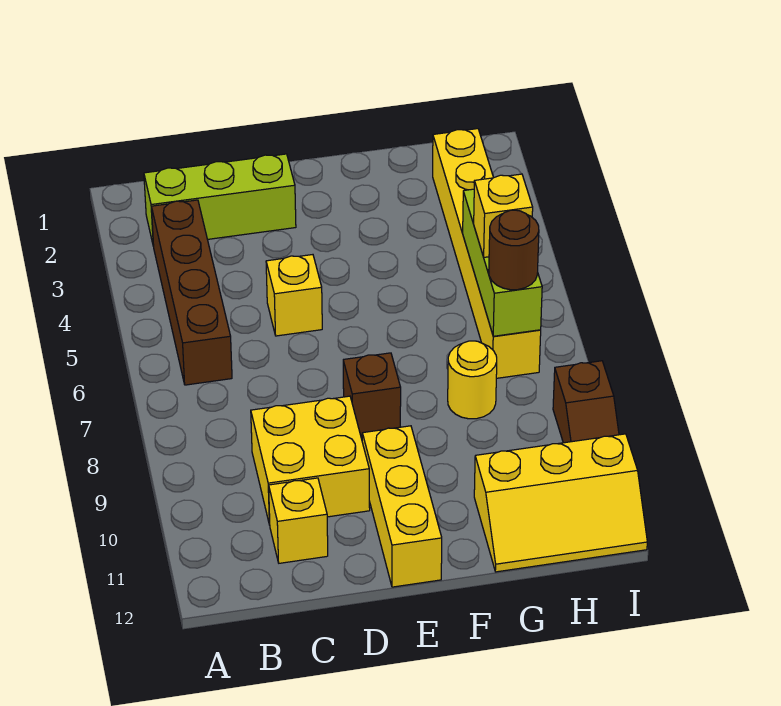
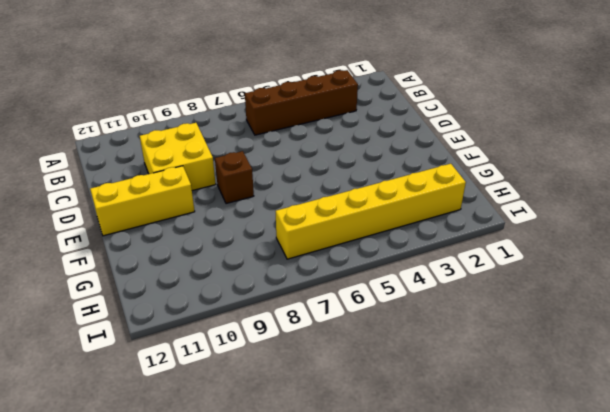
none -> lime 1x3 brick [144,154,296,246]
none -> yellow 1x1 brick [269,478,328,563]
none -> yellow 1x1 brick [266,255,322,336]

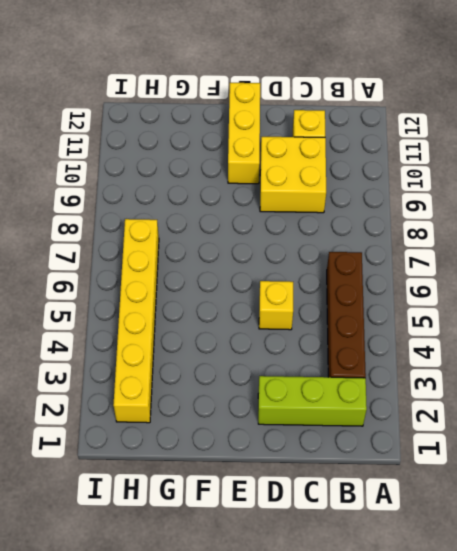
none -> brown 1x1 brick [343,353,401,435]
none -> yellow 1x1 round brick [448,341,497,419]
none -> yellow 2x3 slope [474,434,647,572]

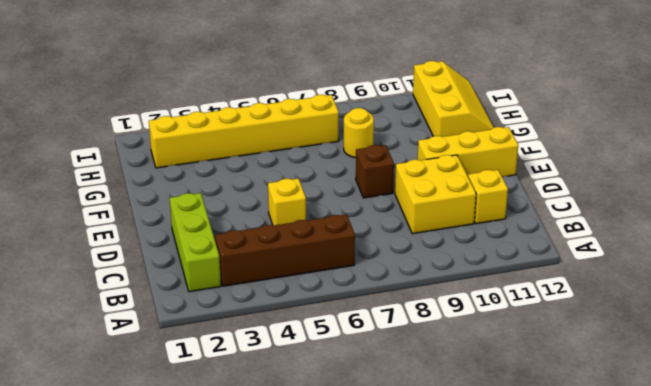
none -> brown 1x2 slope [553,361,619,443]
none -> lime 1x3 brick [463,189,542,336]
none -> yellow 1x1 brick [474,174,533,257]

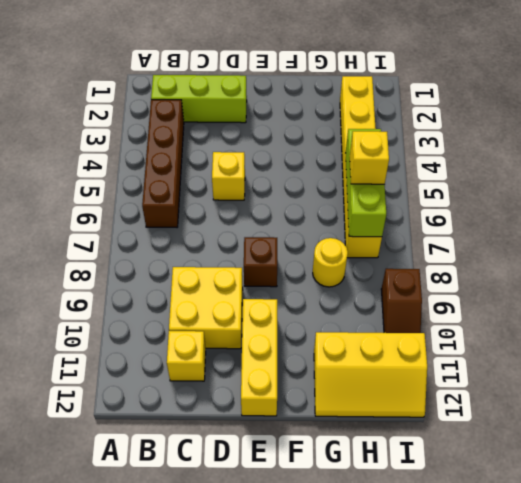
none -> brown 1x1 round brick [489,210,539,290]

